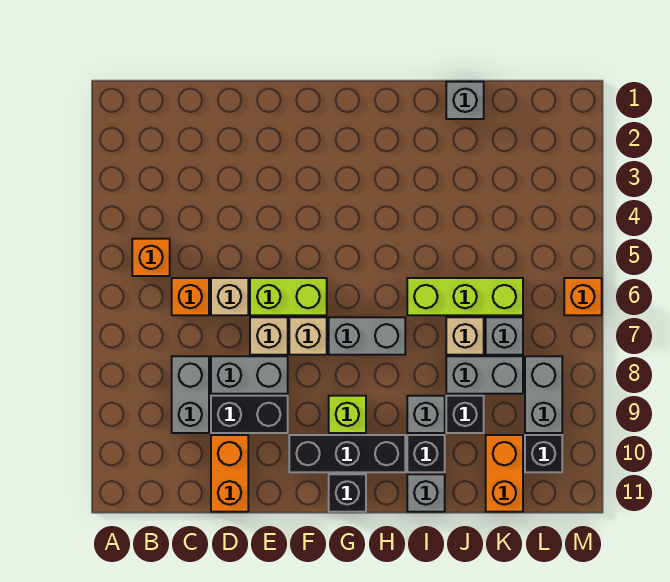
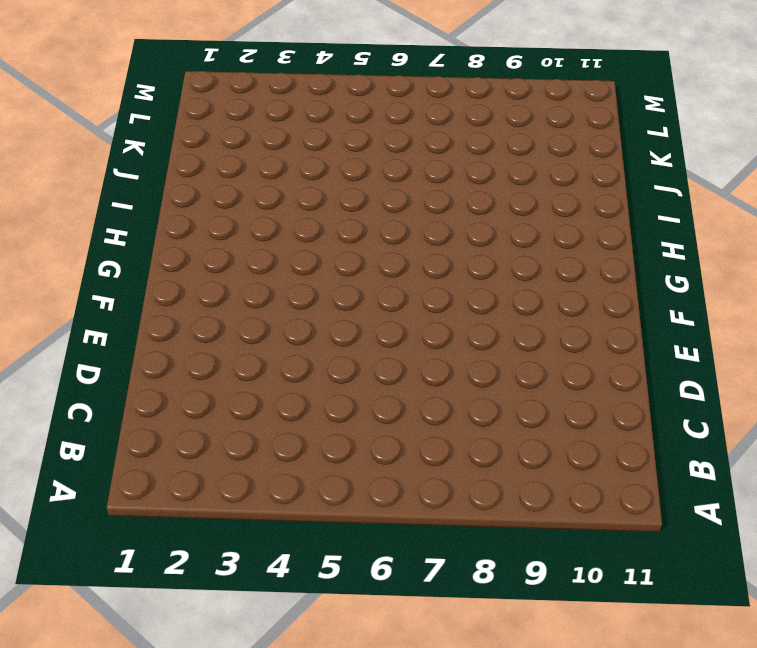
none -> orange 1x1 brick [132,239,170,276]
none -> orange 1x1 brick [172,278,209,315]
none -> grey 1x2 brick [172,356,209,433]

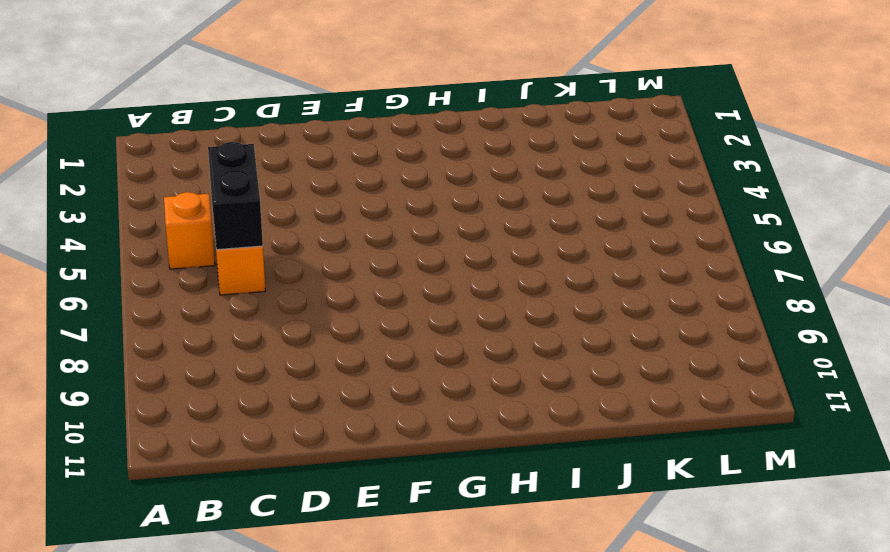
black 1x2 brick [208,142,263,250] -> black 1x2 brick turned to [211,396,288,433]
none -> grey 1x2 brick [172,356,209,433]
none -> tan 1x1 brick [211,278,248,315]
none -> grey 1x2 brick [211,356,288,394]

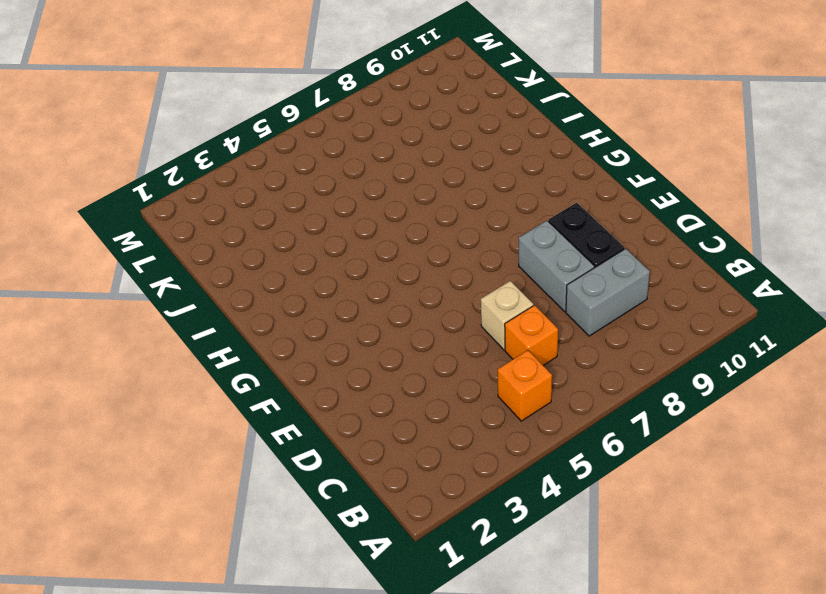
none -> orange 1x2 brick [211,435,248,512]
none -> lime 1x2 brick [250,278,327,315]
none -> tan 1x1 brick [250,317,288,355]

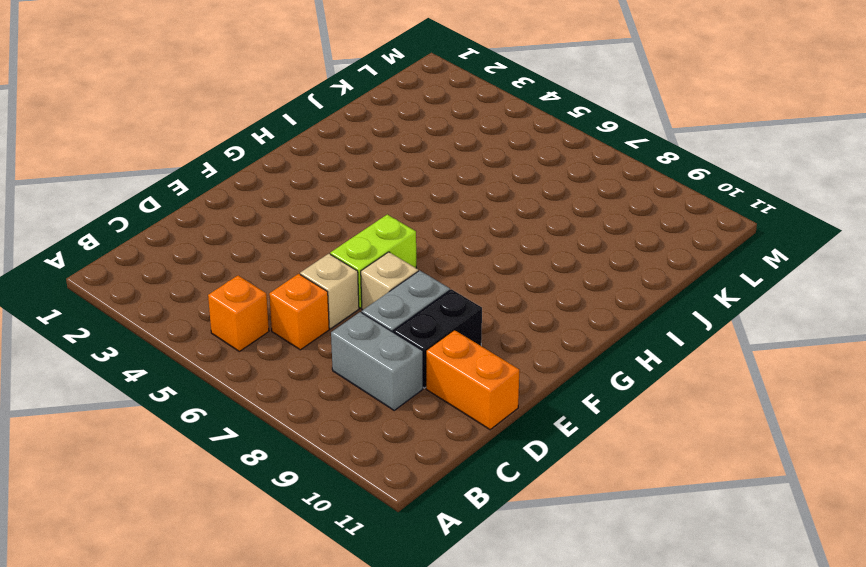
none -> tan 1x1 brick [289,317,327,355]
none -> black 1x3 brick [289,435,405,472]
none -> grey 1x2 brick [329,317,405,355]

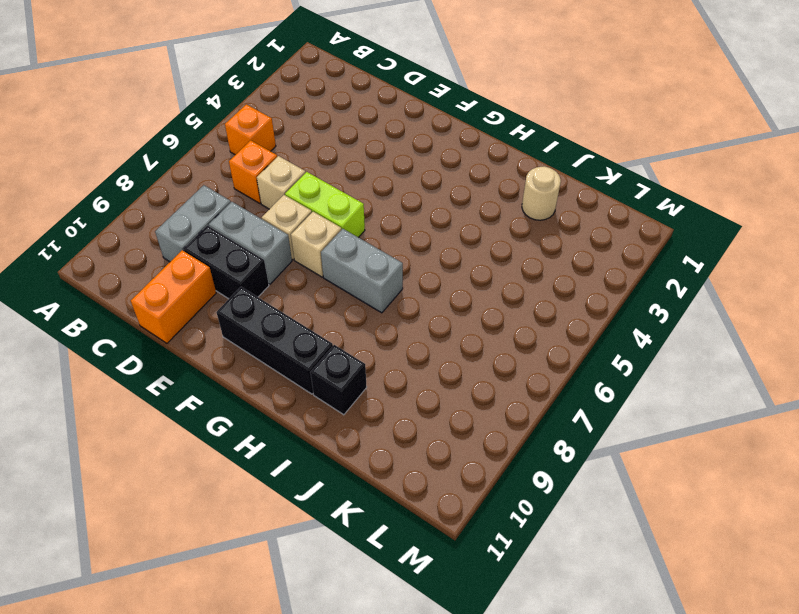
tan 1x1 round brick [522,166,561,220] -> none
none -> lime 1x1 brick [329,396,366,433]
none -> black 1x1 brick [329,474,366,512]
none -> lime 1x3 brick [407,278,523,315]

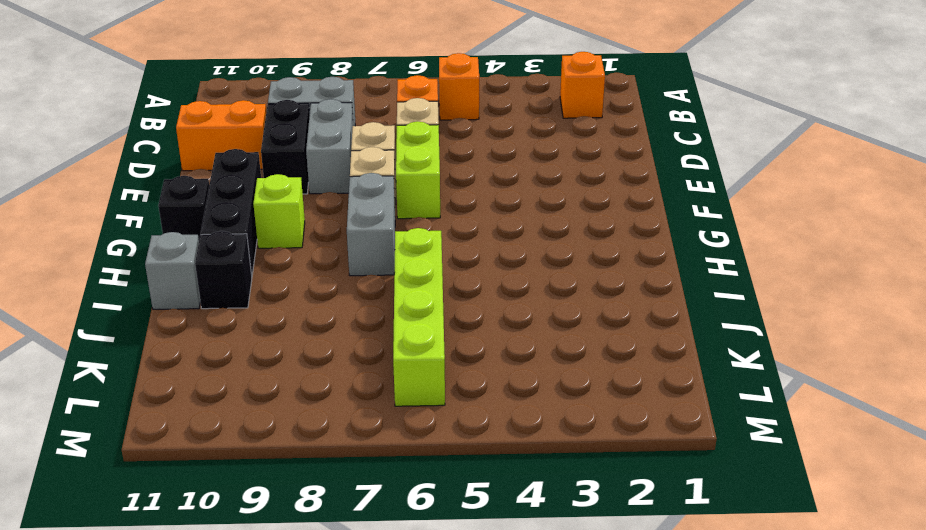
orange 1x1 brick [560,52,605,118] -> orange 1x1 brick moved to [564,278,602,315]
lime 1x4 brick [393,228,445,406] -> lime 1x3 brick [407,278,523,315]
none -> grey 1x1 brick [407,396,445,433]
none -> grey 1x1 brick [446,82,484,119]
none -> tan 1x1 brick [446,317,484,355]

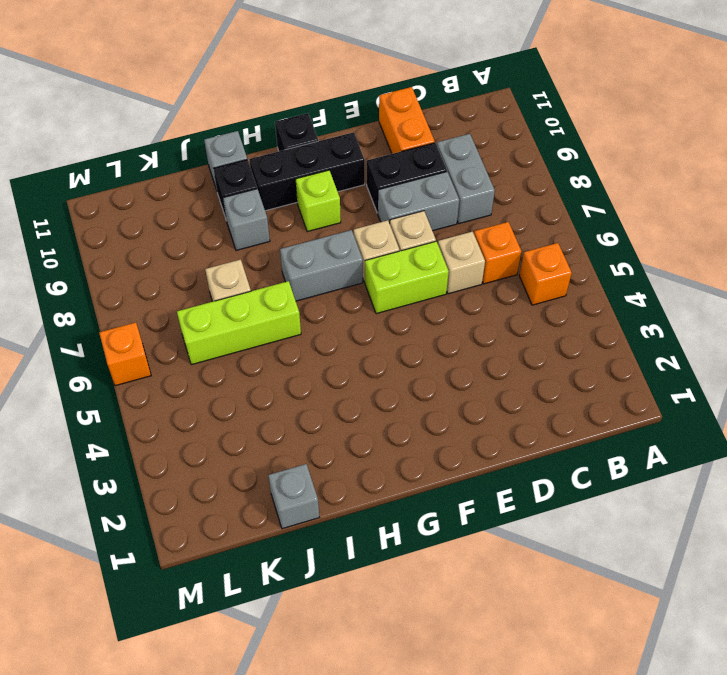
none -> grey 1x2 brick [446,356,523,394]
none -> black 1x1 brick [446,396,484,433]
none -> grey 1x1 brick [486,317,523,355]

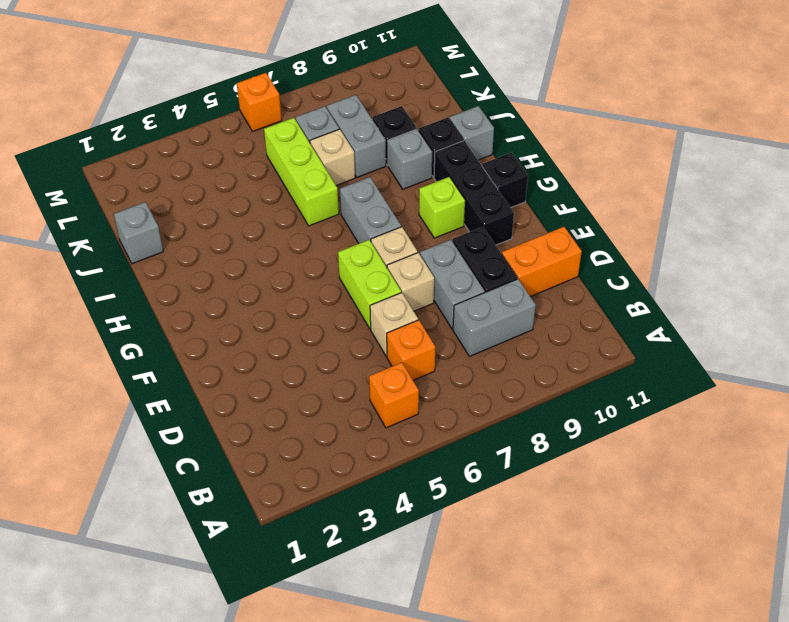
none -> orange 1x2 brick [486,435,523,512]
none -> grey 1x2 brick [525,356,562,433]
none -> black 1x1 brick [525,435,562,472]

